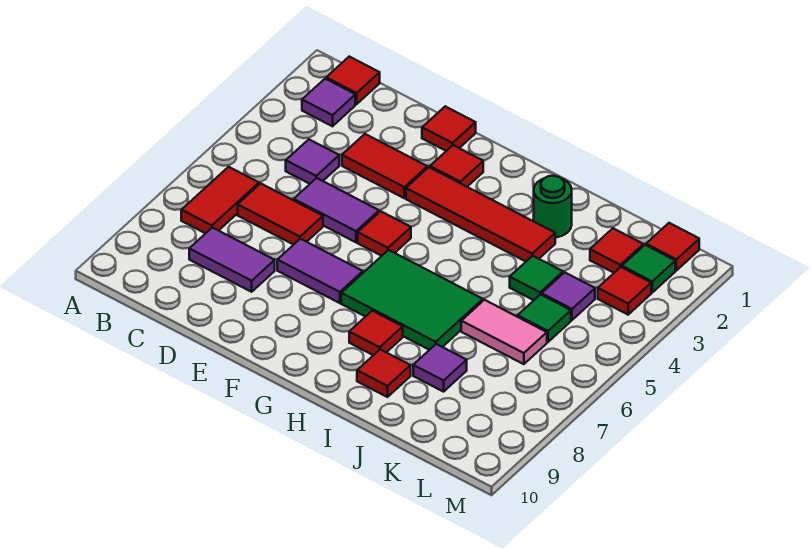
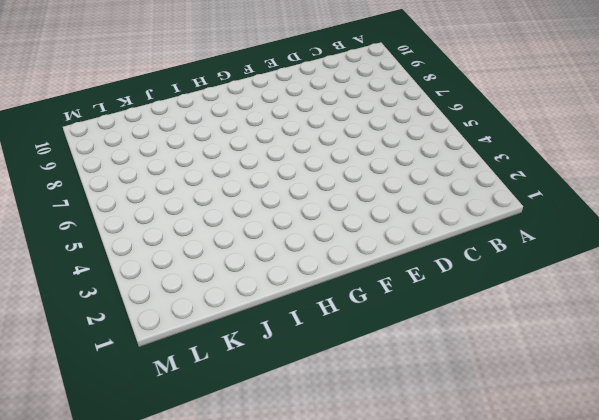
none -> red 1x1 tile [326,57,380,104]
none -> purple 1x1 tile [302,79,355,126]
none -> red 1x2 tile [181,167,259,233]

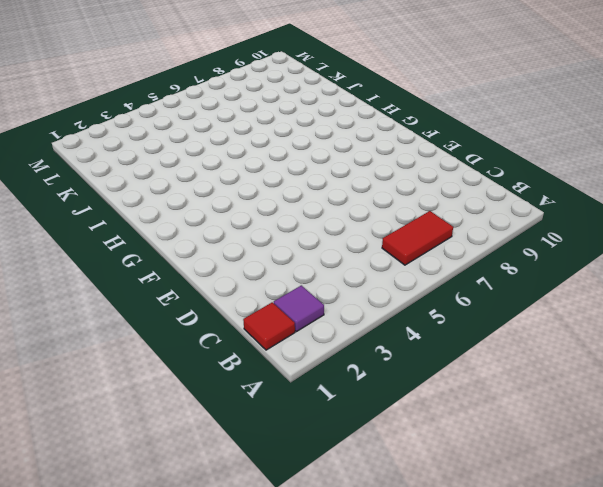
none -> purple 1x1 tile [286,139,339,184]
none -> red 1x2 tile [238,183,323,245]
none -> purple 1x2 tile [189,228,275,292]

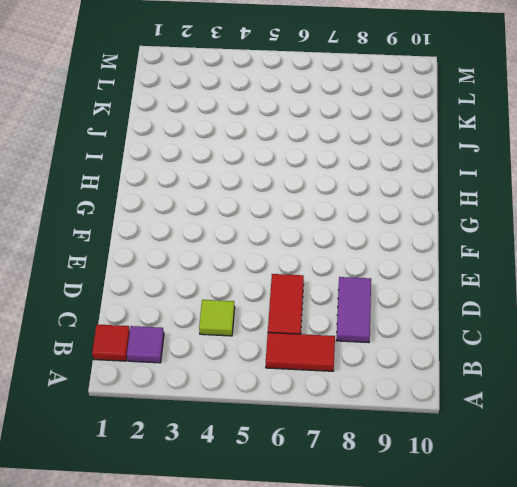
lime 1x1 tile [199,300,235,336] -> purple 1x1 tile [286,139,339,184]
none -> red 1x2 tile [342,134,427,198]
none -> purple 1x2 tile [294,178,379,242]
none -> red 1x1 tile [422,106,476,151]

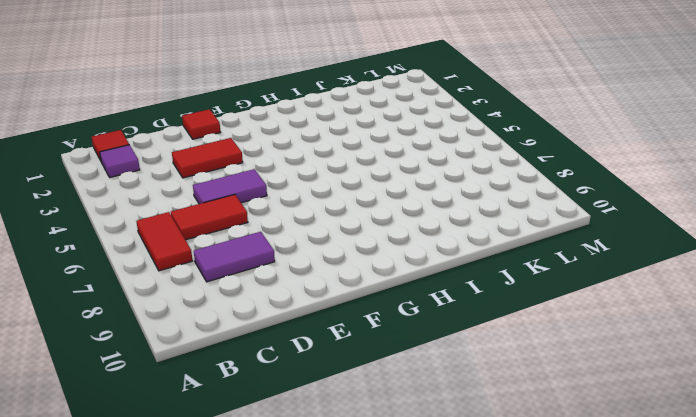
none -> purple 1x1 tile [286,139,339,184]
none -> purple 1x2 tile [277,239,363,303]
none -> red 1x1 tile [430,145,483,187]

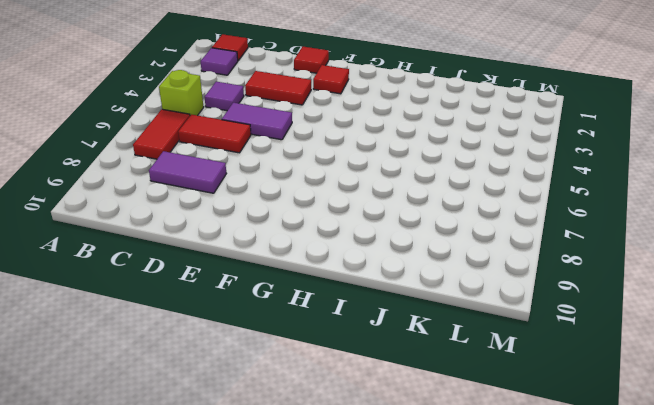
lime 1x1 brick [159,70,204,116] -> none
none -> purple 1x2 tile [277,239,363,303]
none -> red 1x4 tile [406,167,555,261]
none -> red 1x1 tile [358,211,411,256]

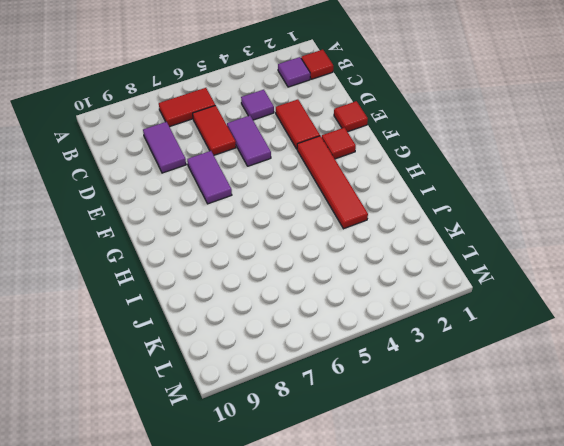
none -> red 1x1 tile [358,211,411,256]
none -> green 2x3 tile [341,250,483,350]
none -> red 1x1 tile [349,311,403,355]

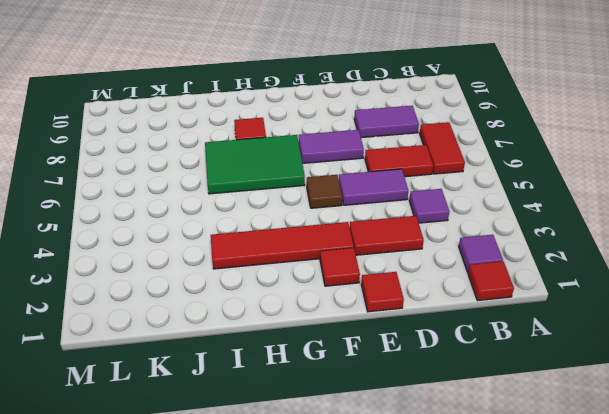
brown 1x1 tile [307,175,342,208] -> red 1x1 tile [358,211,411,256]
none -> green 1x1 round brick [534,176,572,237]
none -> red 1x1 tile [357,349,411,397]
none -> green 1x1 tile [510,256,563,300]

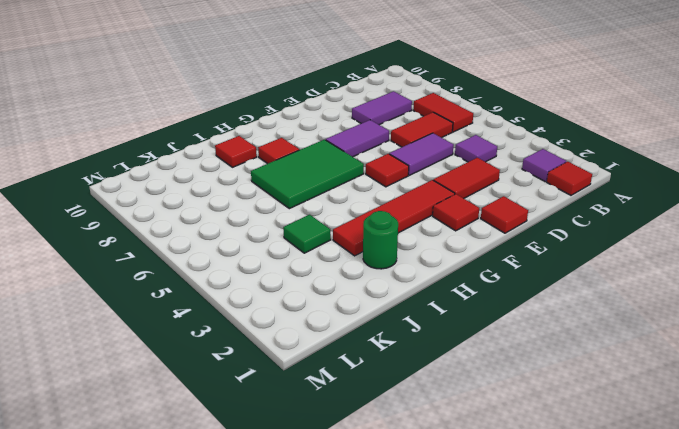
none -> pink 1x2 tile [461,300,547,364]
none -> purple 1x1 tile [413,344,467,392]
none -> red 1x1 tile [590,228,643,273]

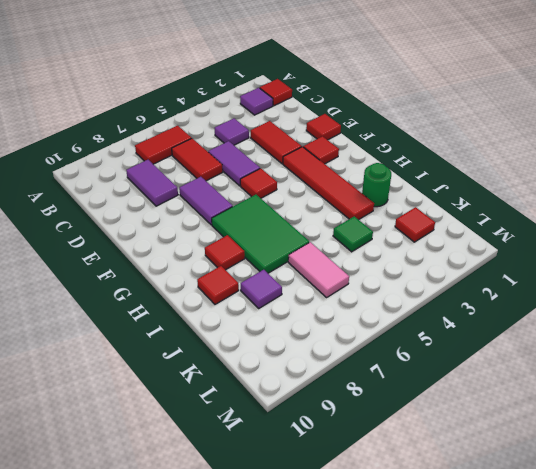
none -> purple 1x1 tile [542,272,595,320]
none -> green 1x1 tile [518,294,571,342]
none -> red 1x1 tile [646,223,699,270]

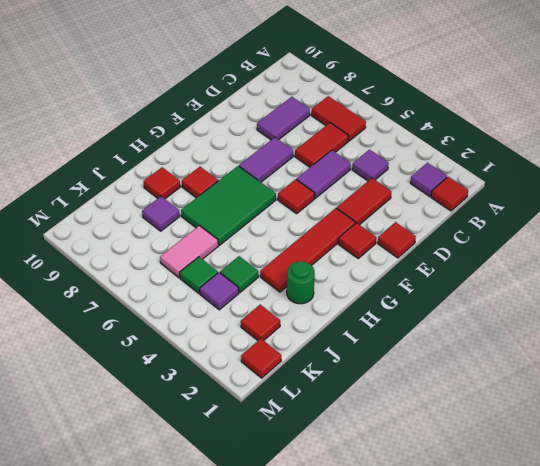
none -> green 1x1 tile [622,245,675,292]
none -> red 1x1 tile [598,267,651,315]

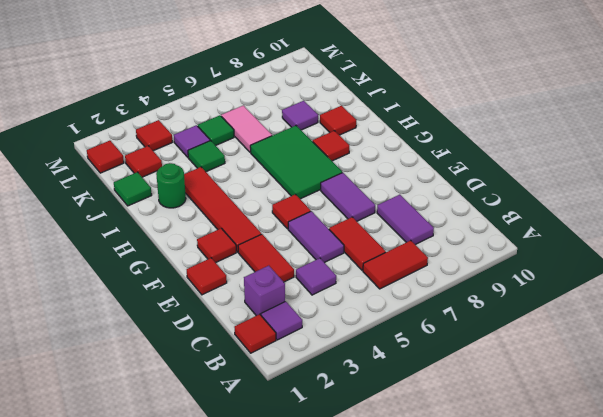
purple 1x1 brick [244,266,285,316] -> none
green 1x1 tile [114,172,152,206] -> green 1x1 tile moved to [622,245,675,292]

